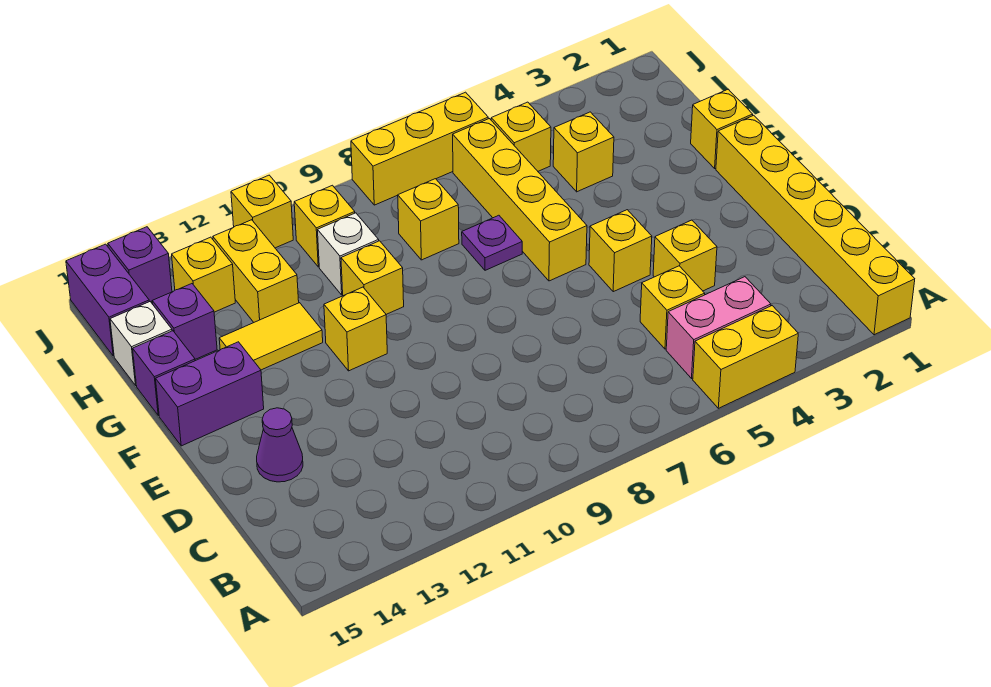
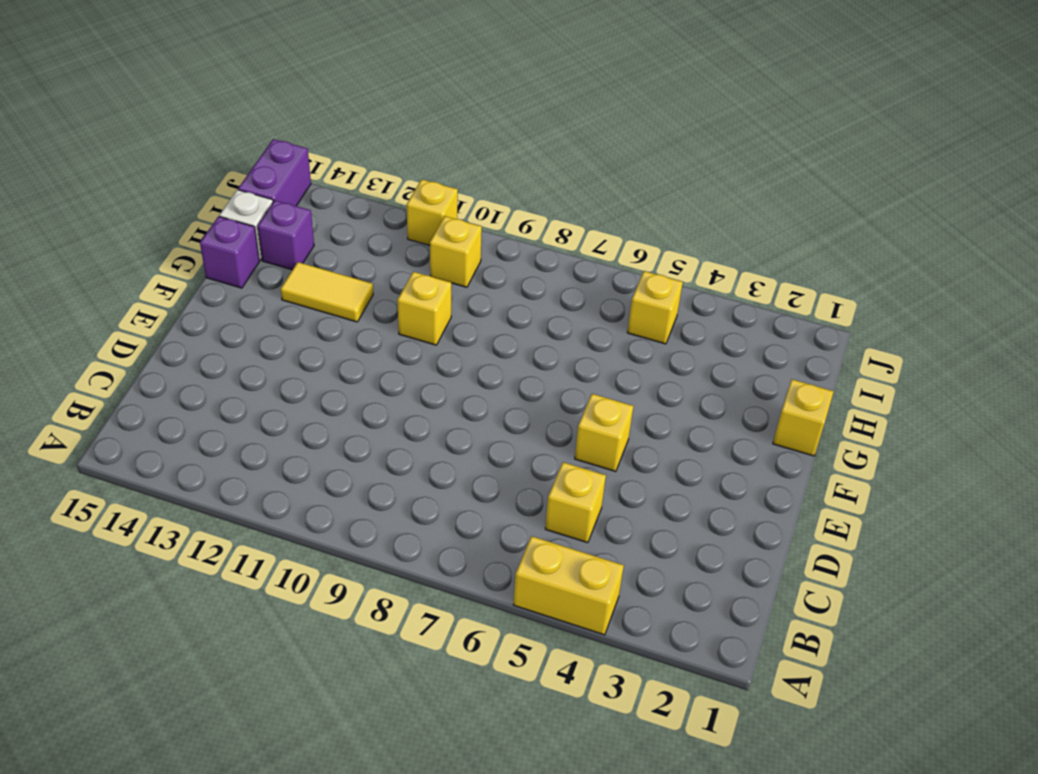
none -> yellow 1x6 brick [716,115,915,335]
none -> pink 1x2 brick [666,277,771,378]
none -> yellow 1x1 brick [653,220,717,291]

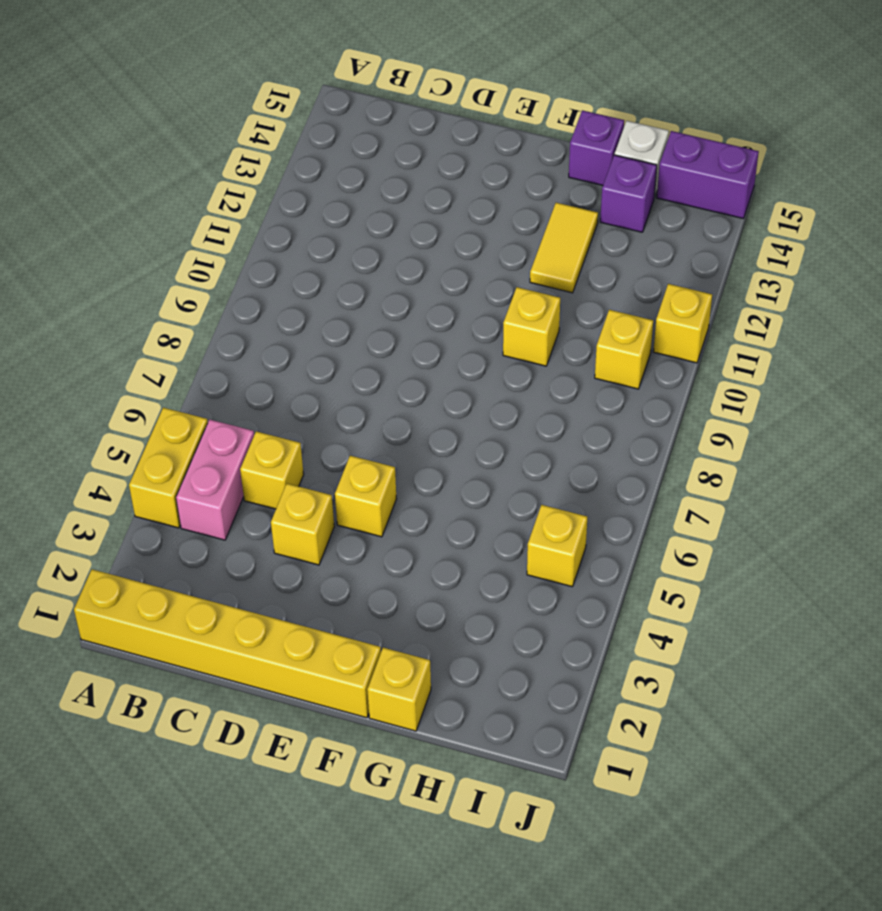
none -> purple 1x1 cone [257,408,303,482]
none -> yellow 1x4 brick [453,119,587,281]
none -> yellow 1x1 brick [324,287,387,371]

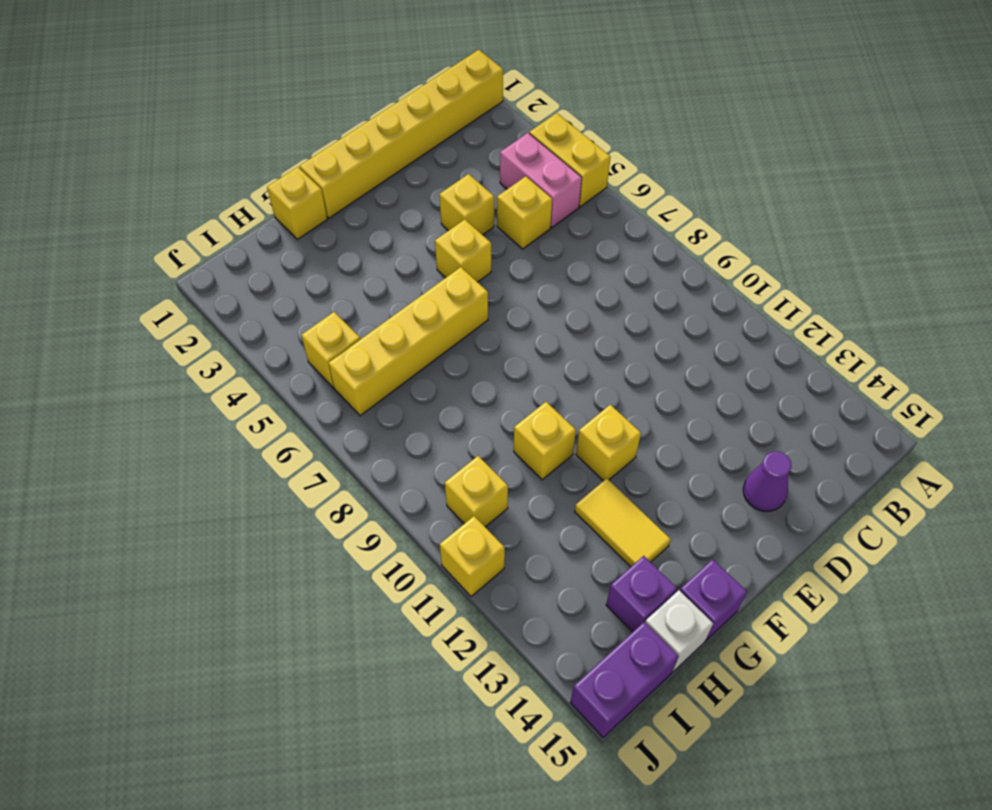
none -> purple 1x2 brick [156,342,264,446]
none -> purple 1x1 plate [462,215,522,270]
none -> yellow 1x1 brick [553,112,614,192]

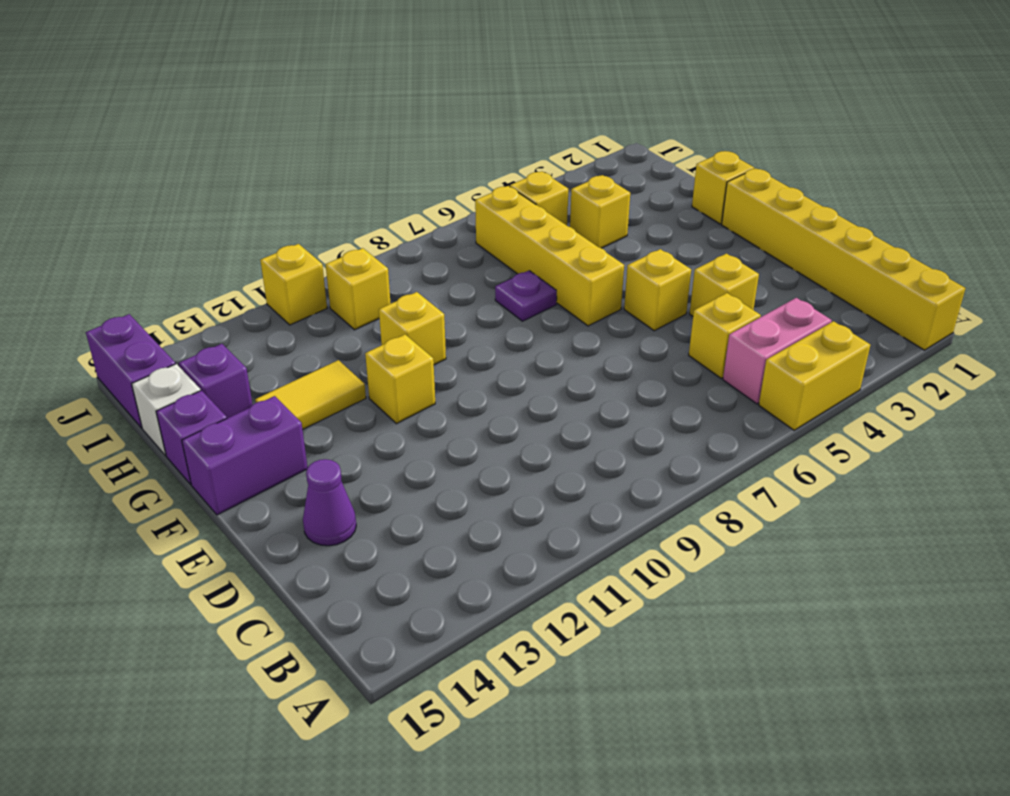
none -> yellow 1x1 brick [398,179,459,260]
none -> white 1x1 brick [318,213,379,295]
none -> yellow 1x2 brick [213,220,299,322]

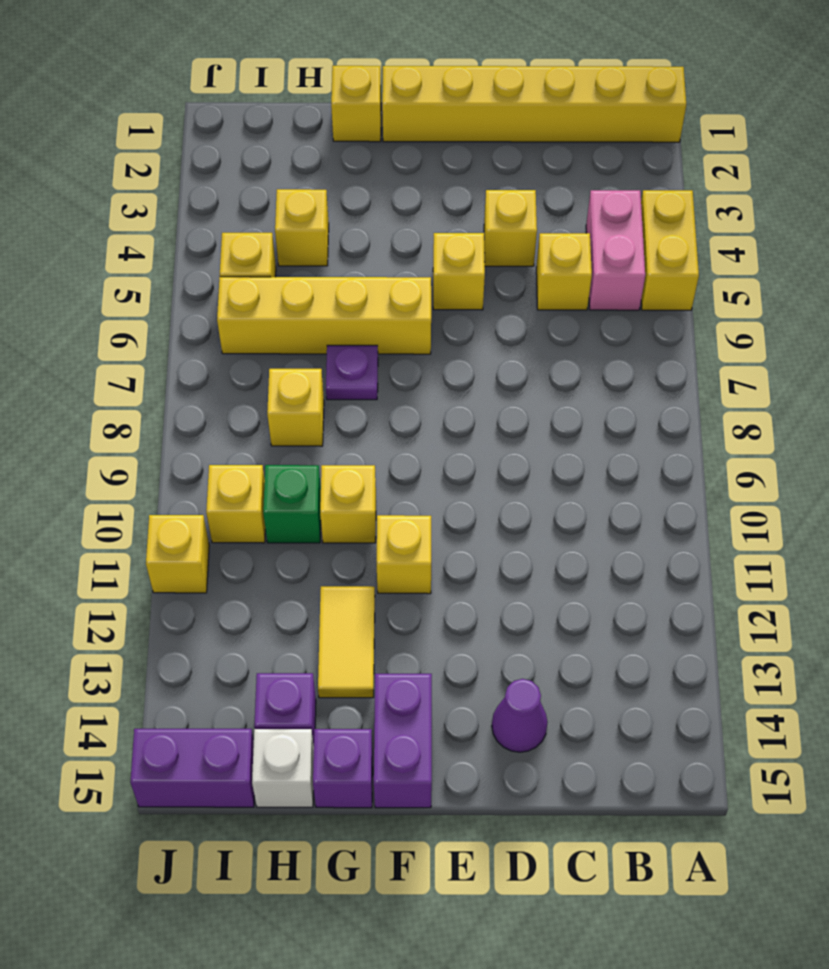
green 1x1 brick [263,465,321,543] -> white 1x1 brick [318,213,379,295]
none -> yellow 1x2 brick [213,220,299,322]
none -> yellow 1x1 brick [172,237,235,312]
none -> yellow 1x3 brick [351,92,488,205]

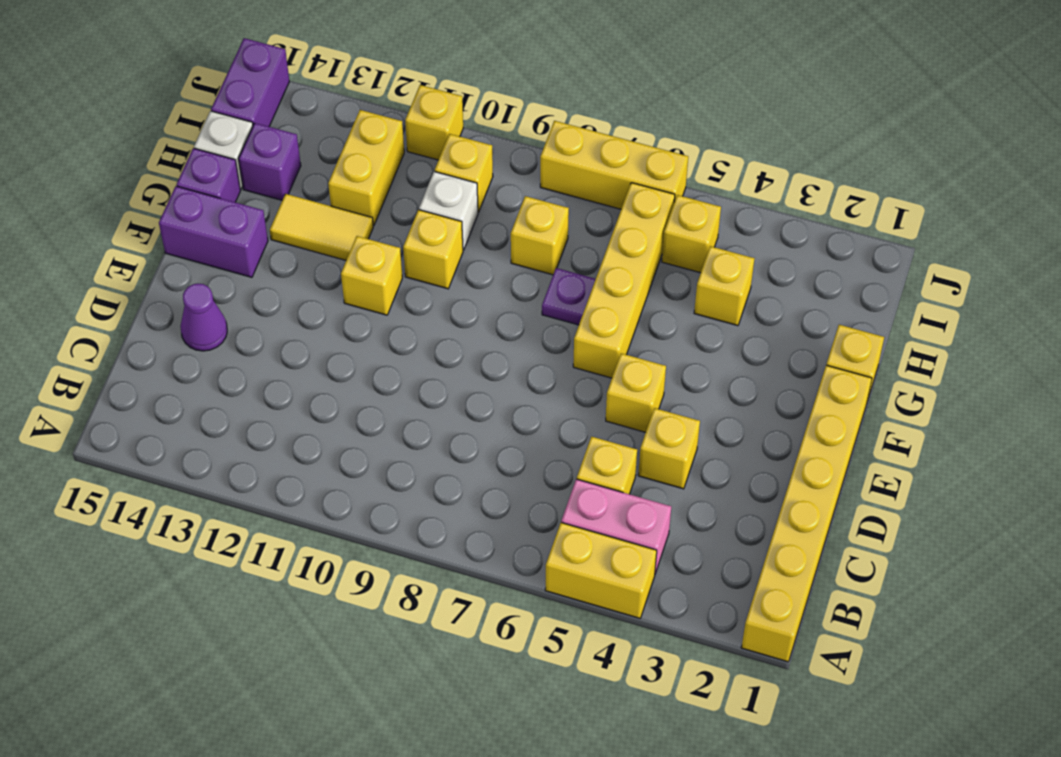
none -> yellow 1x1 brick [172,237,235,312]
none -> purple 1x1 brick [108,227,172,302]

